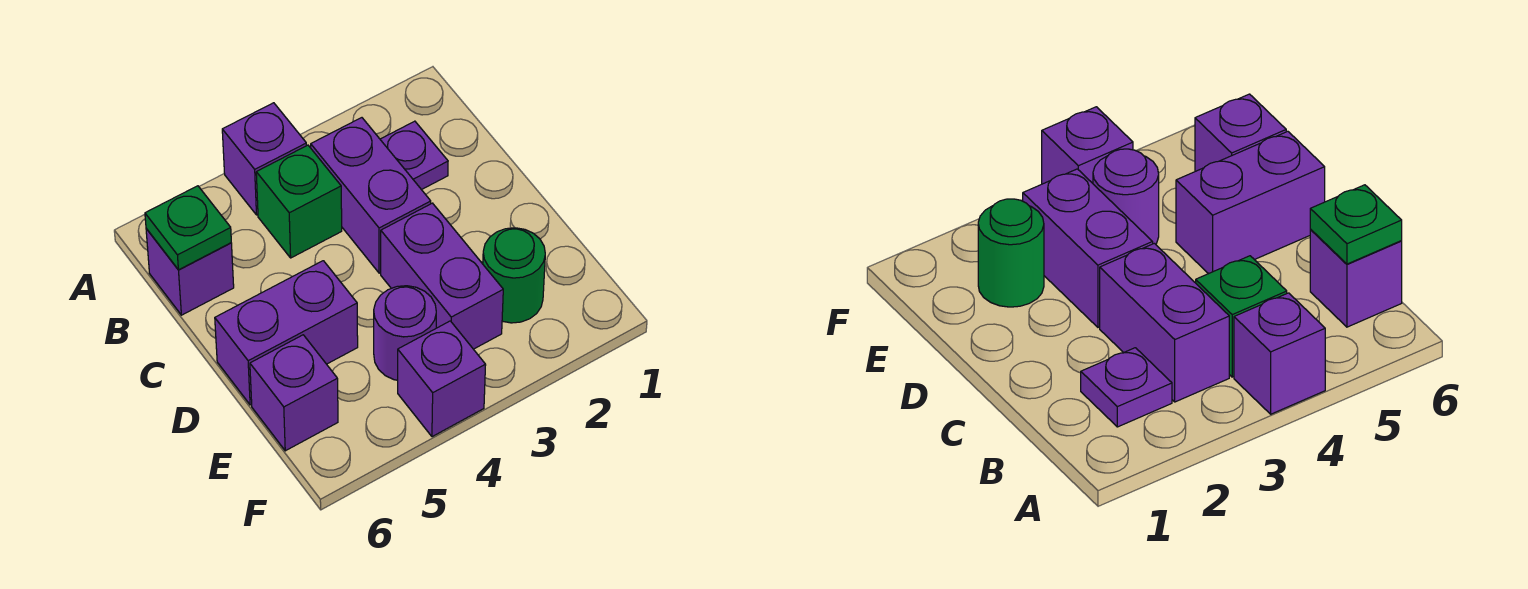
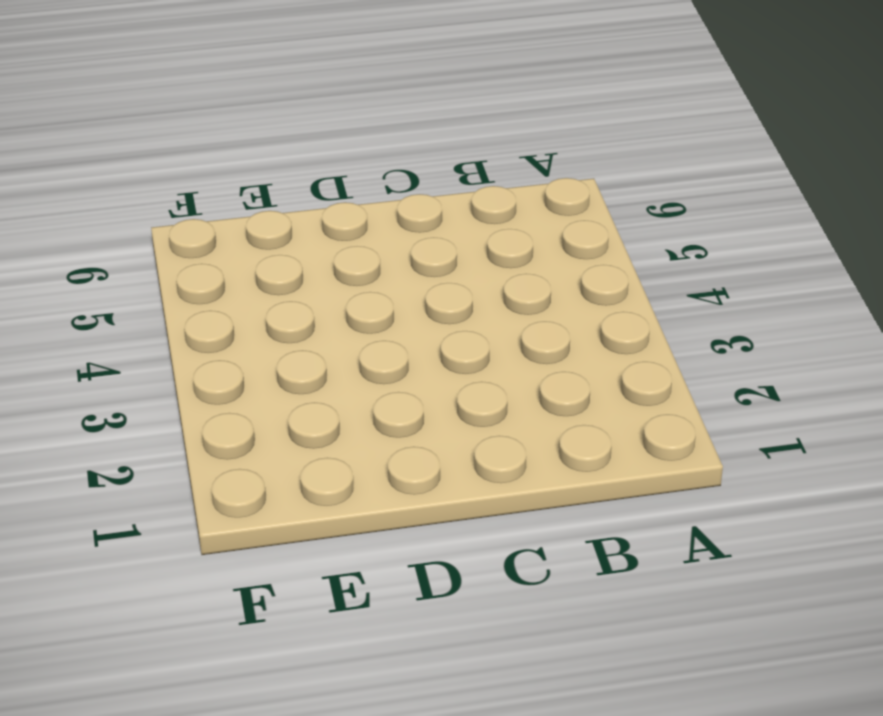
none -> purple 1x1 brick [222,103,306,215]
none -> purple 1x1 plate [380,121,448,190]
none -> purple 1x2 brick [311,118,431,273]

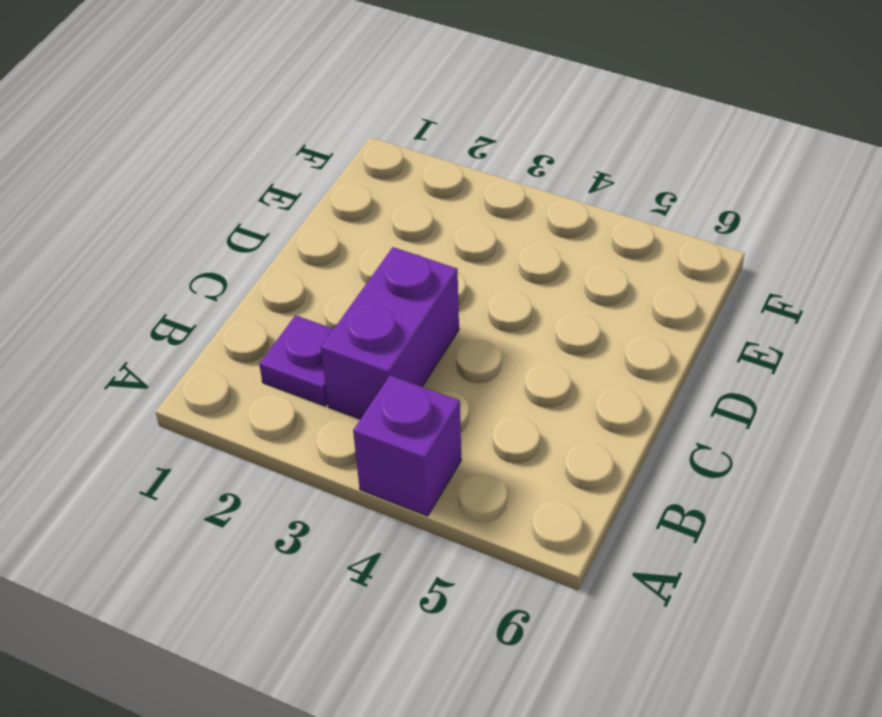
none -> green 1x1 brick [256,145,342,258]
none -> purple 1x1 brick [146,229,234,315]
none -> purple 1x2 brick [381,203,503,349]

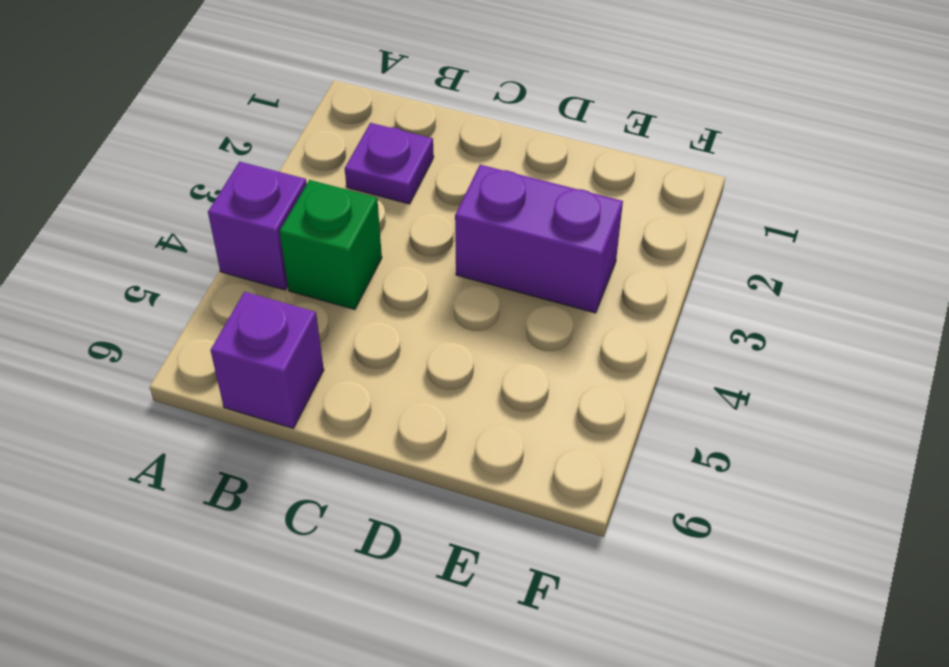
none -> purple 1x2 brick [311,118,431,273]
none -> purple 1x2 brick [215,261,358,405]
none -> green 1x1 round brick [483,228,545,323]

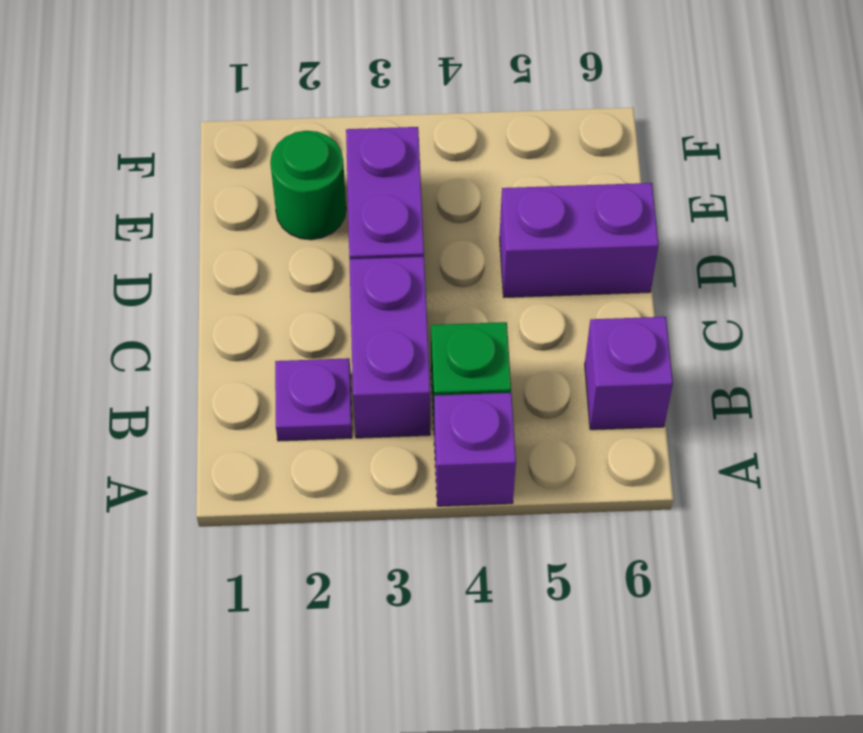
none -> purple 1x1 round brick [374,286,436,380]
none -> purple 1x1 brick [250,335,338,451]
none -> purple 1x1 brick [398,321,486,437]

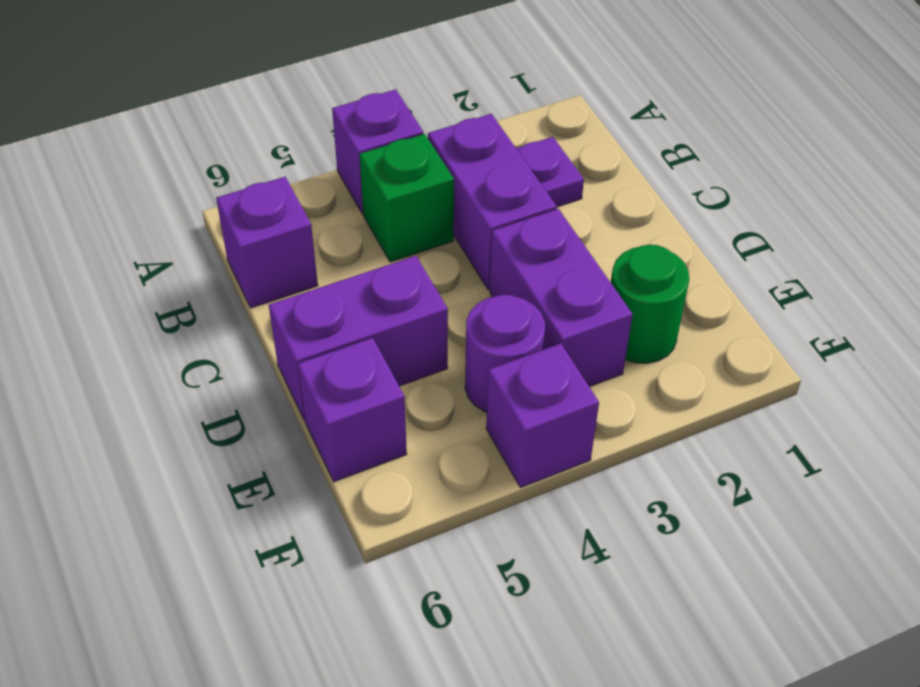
none -> green 1x1 plate [145,186,231,270]

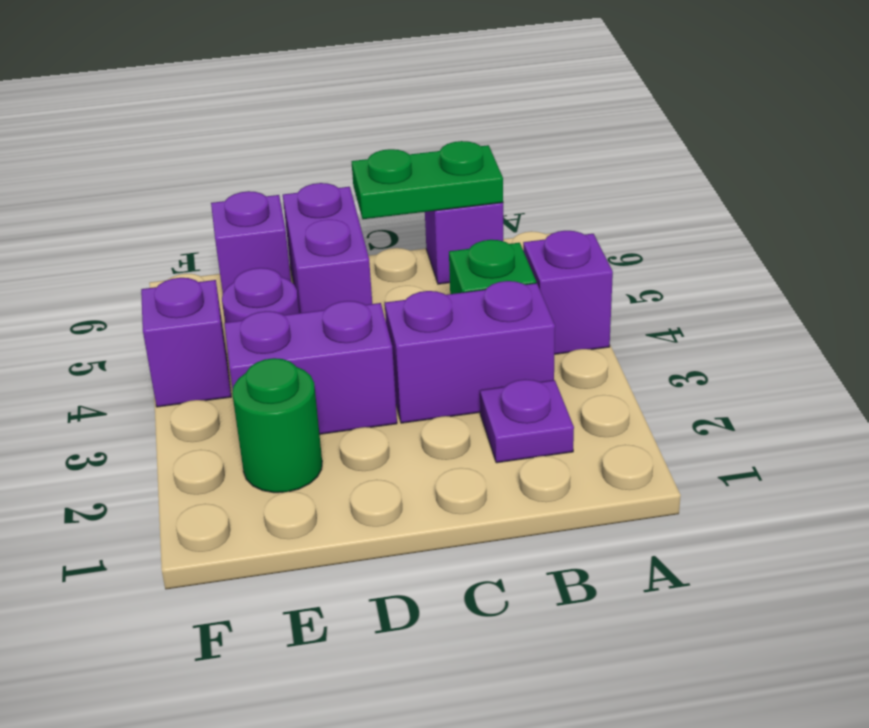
green 1x2 plate [351,141,503,219] -> green 1x1 plate [145,186,231,270]

